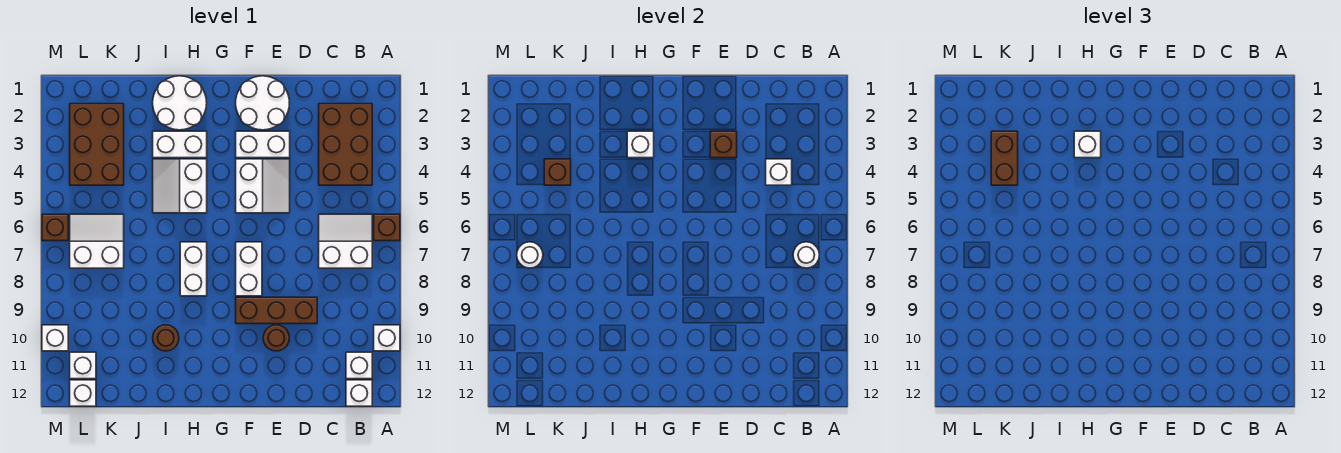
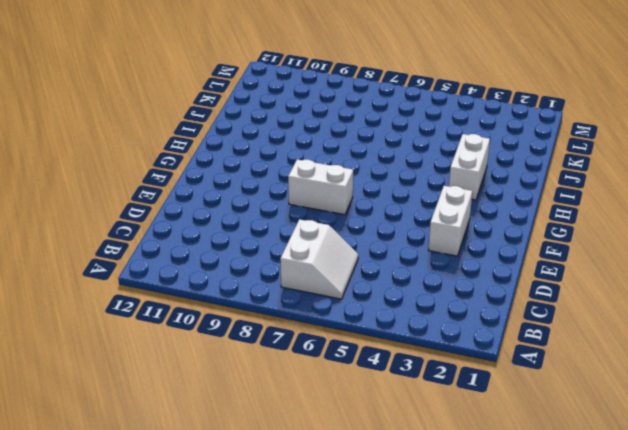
none -> brown 1x1 brick [374,214,400,241]
none -> white 1x1 brick [374,325,400,351]
none -> brown 2x3 brick [319,104,372,185]
none -> white 1x1 brick [346,352,372,379]

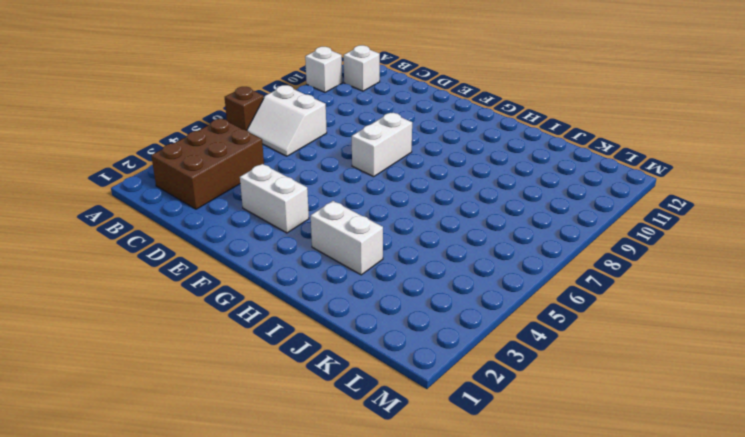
none -> white 1x1 brick [346,380,372,406]
none -> brown 1x3 brick [236,297,317,324]
none -> white 2x2 round brick [236,76,289,130]
none -> white 2x2 slope [236,159,290,213]

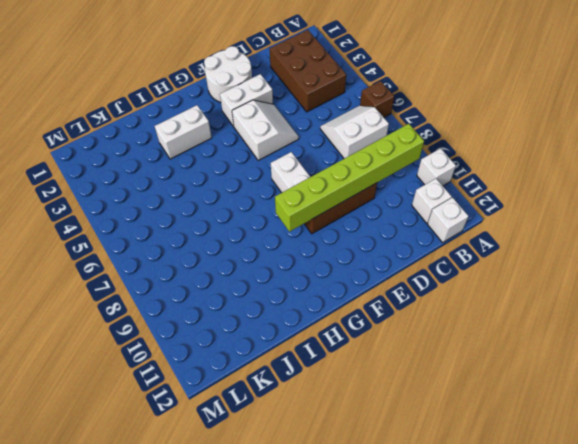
lime 1x6 brick [275,124,424,232] -> none
none -> brown 1x1 round brick [263,325,289,351]
none -> white 2x2 round brick [153,76,207,130]
none -> white 2x2 slope [153,159,207,213]
none -> white 1x2 brick [180,242,207,296]

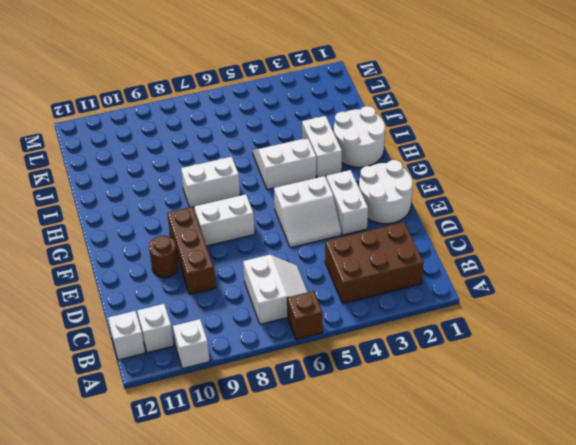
none -> brown 1x1 round brick [153,325,179,351]
none -> brown 2x3 brick [70,104,124,185]
none -> white 2x2 slope [70,214,124,268]
none -> white 1x1 brick [70,352,96,379]

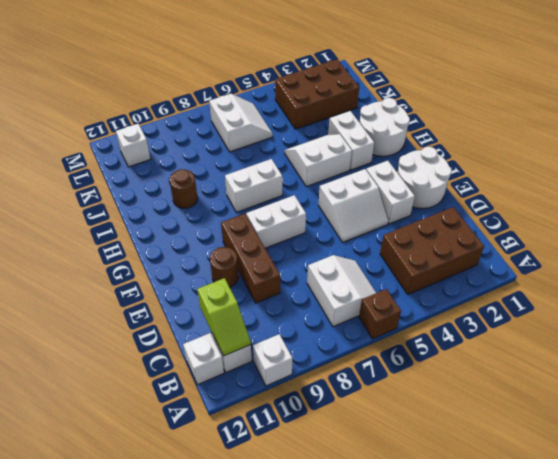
lime 1x2 slope [197,278,251,356] -> none
none -> white 1x1 brick [70,380,96,406]
none -> brown 1x1 brick [42,214,68,241]
none -> white 1x1 brick [42,325,68,351]
none -> white 1x1 round brick [793,242,819,268]

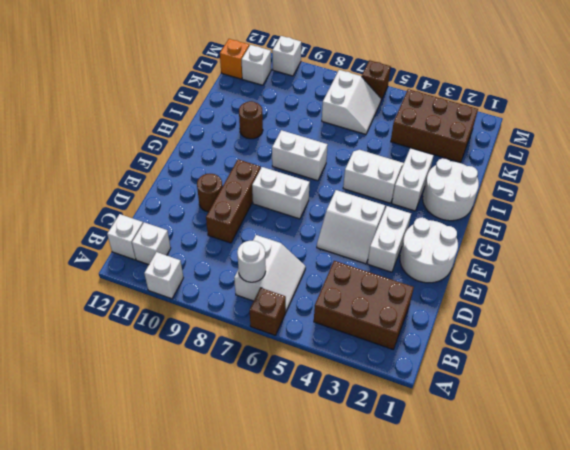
orange 1x1 brick [220,39,249,79] -> white 1x1 brick [70,380,96,406]
none -> white 1x1 brick [766,159,792,185]
none -> brown 1x1 brick [710,131,737,158]
none -> white 1x1 brick [627,131,654,158]
none -> brown 1x1 brick [544,159,571,185]

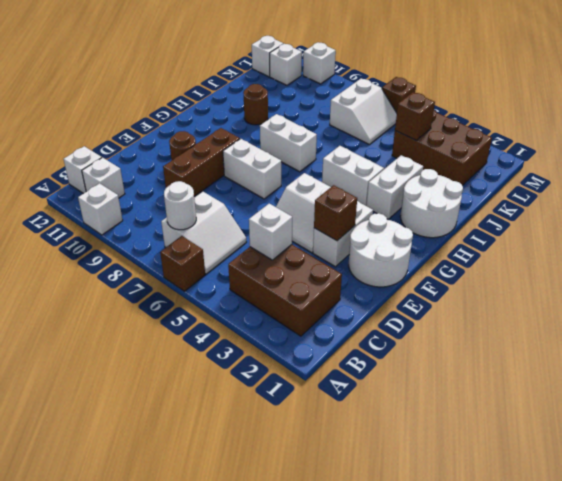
none -> white 1x1 brick [627,131,654,158]
none -> white 1x1 round brick [517,242,543,268]
none -> white 1x1 brick [1074,131,1101,158]
none -> brown 1x2 brick [991,131,1018,185]

